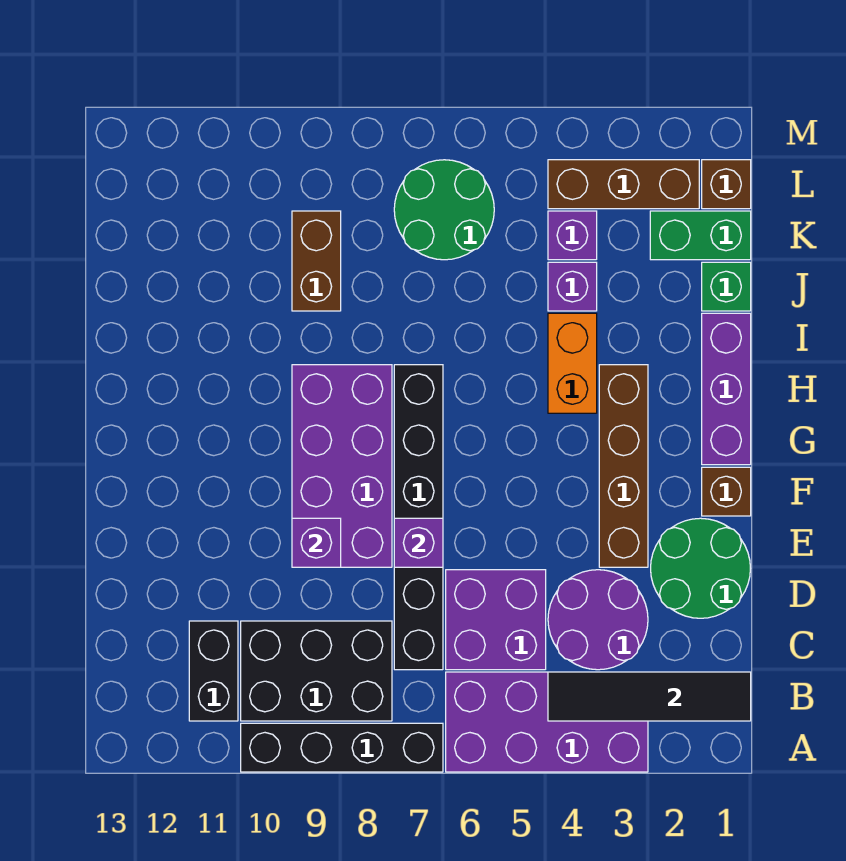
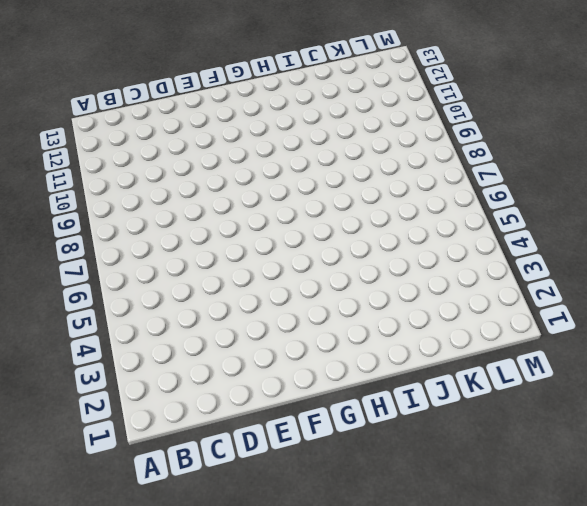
none -> purple 2x4 brick [446,672,648,772]
none -> black 1x4 brick [241,723,443,772]
none -> black 2x3 brick [241,621,392,721]

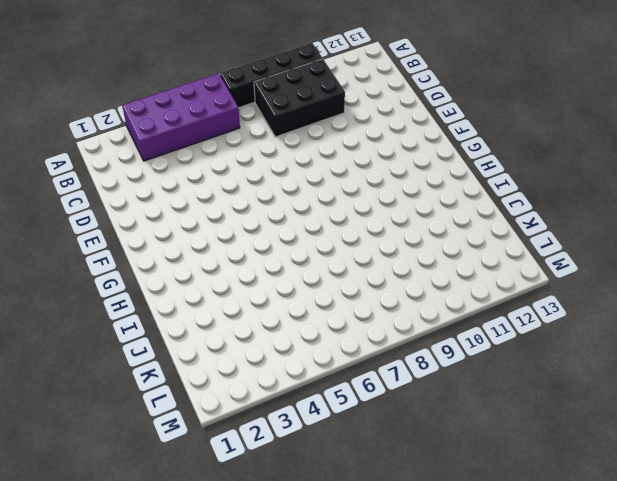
none -> black 1x2 brick [189,621,238,721]
none -> purple 2x2 round brick [548,570,648,670]
none -> purple 2x2 brick [446,570,546,670]

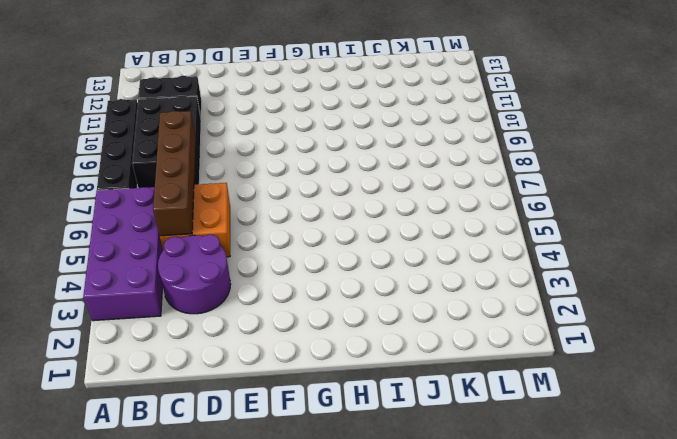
orange 2x2 brick [160,183,230,257] -> purple 2x2 brick [446,570,546,670]
brown 1x4 brick [153,111,195,236] -> brown 1x4 brick turned to [599,365,648,567]
none -> black 1x6 brick [394,365,443,670]
none -> green 2x2 round brick [651,518,750,618]
none -> purple 2x4 brick [292,365,392,567]

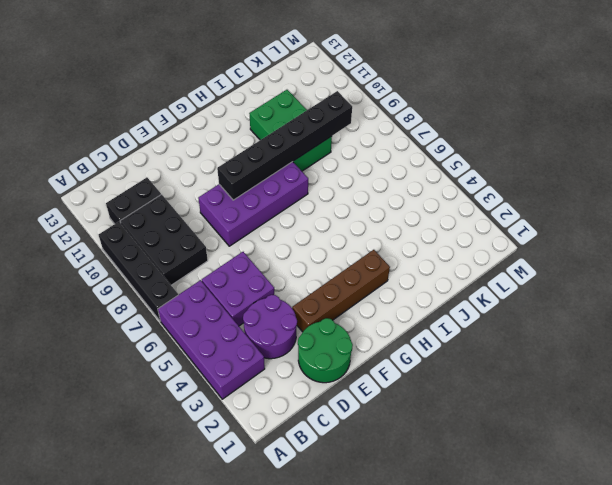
black 1x6 brick [217,91,352,200] -> black 1x6 brick moved to [394,365,443,670]
green 2x3 brick [249,90,332,171] -> brown 1x2 brick [292,211,341,311]
none -> brown 1x1 brick [702,467,751,516]
none -> purple 1x3 brick [702,313,751,465]
none -> orange 1x2 brick [548,313,597,413]

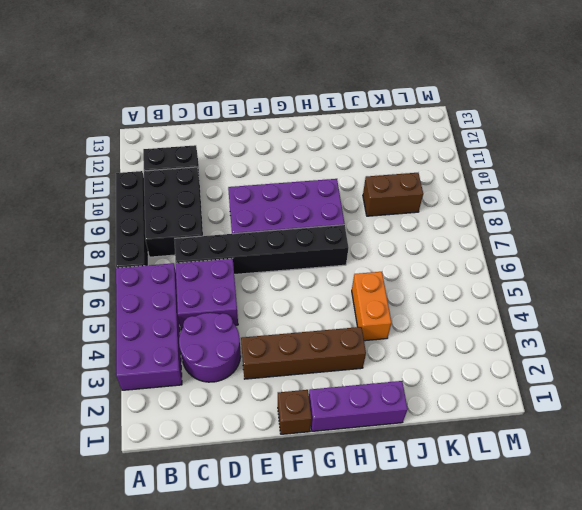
orange 1x2 brick [352,272,392,341] -> orange 1x2 brick turned to [548,313,597,413]
none -> green 2x2 round brick [651,518,750,618]
none -> green 1x1 brick [702,262,751,311]
none -> purple 1x1 brick [548,262,597,311]

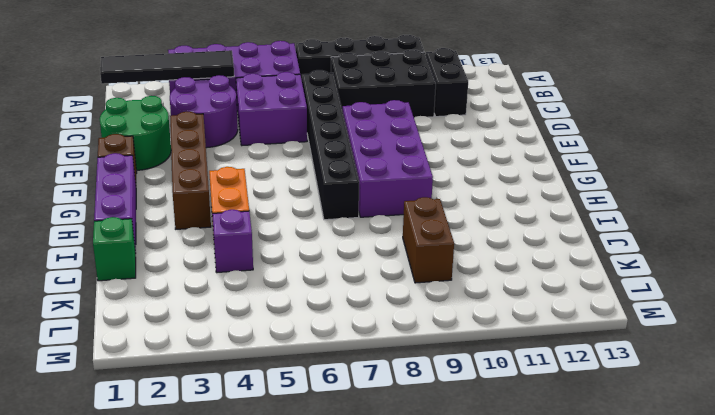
none -> green 1x2 brick [650,211,751,260]
none -> purple 1x1 brick [548,211,597,260]
none -> green 2x2 round brick [394,160,494,260]

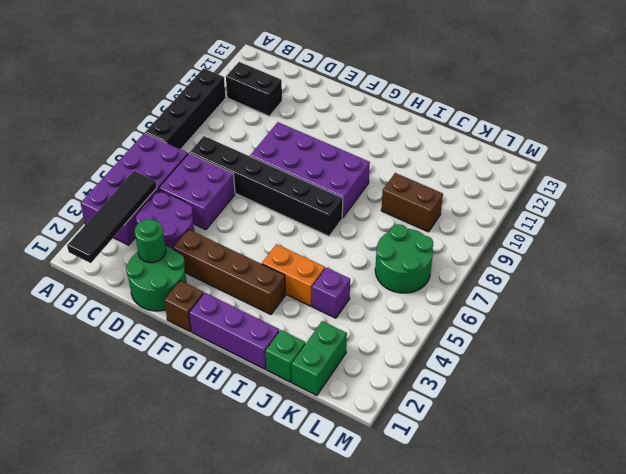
green 1x1 round brick [135,219,166,263] -> none
none -> black 2x3 brick [241,621,392,721]
none -> purple 1x1 brick [548,211,597,260]
none -> brown 1x1 brick [702,160,751,209]

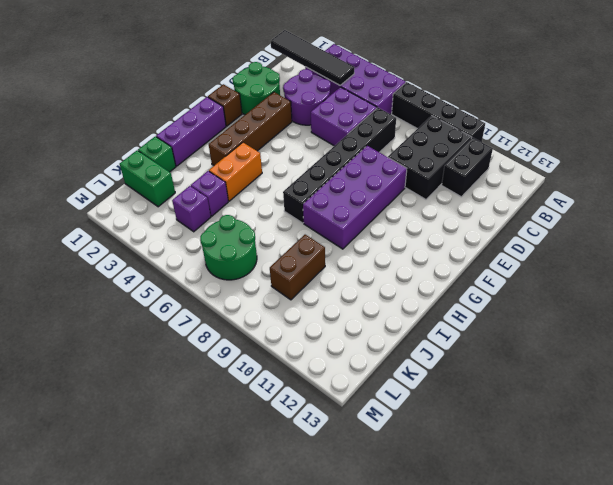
black 2x3 brick [388,116,472,199] -> black 2x3 brick turned to [241,621,392,721]
none -> brown 1x1 brick [702,160,751,209]
none -> brown 1x3 brick [548,160,699,209]
none -> purple 1x1 brick [394,518,443,567]

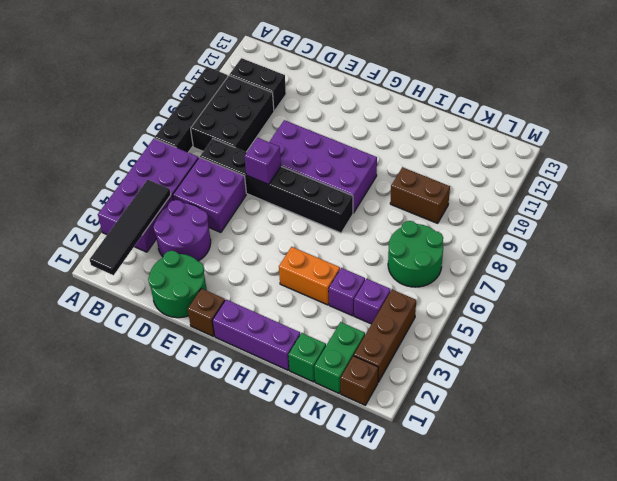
none -> brown 1x4 brick [599,365,648,567]
none -> purple 1x1 brick [292,518,341,567]

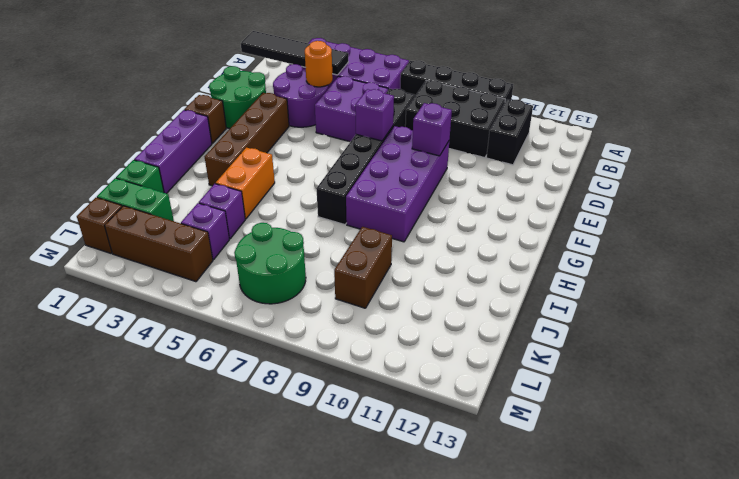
orange 1x1 round brick [305,41,333,87] -> none

